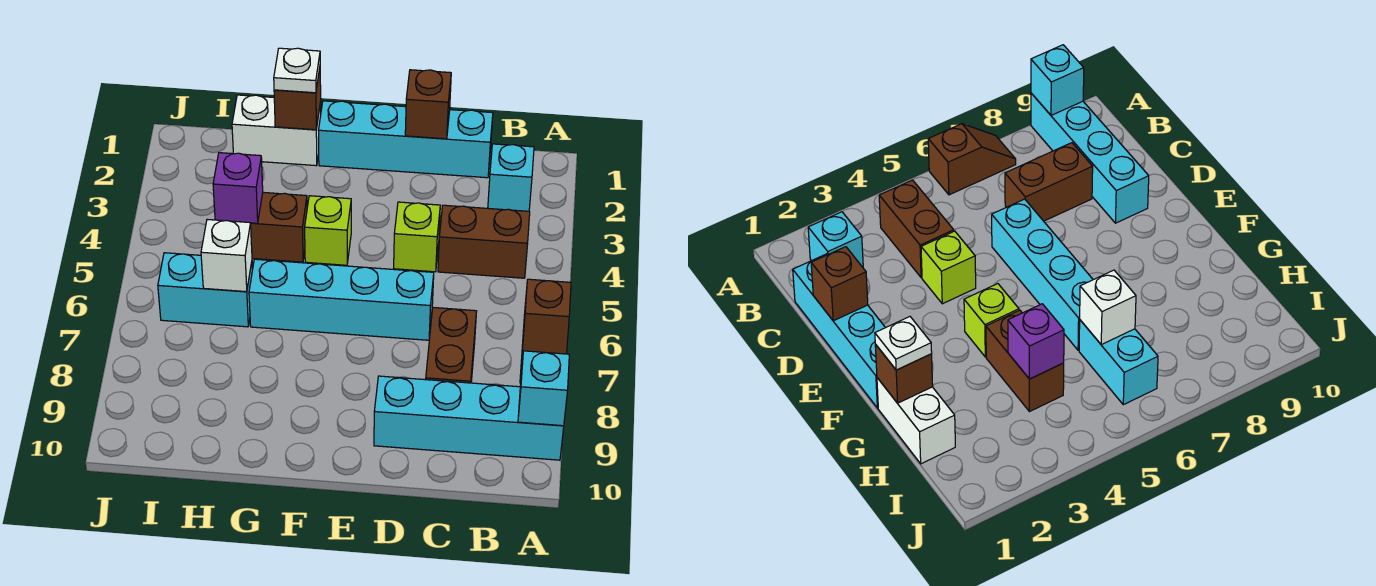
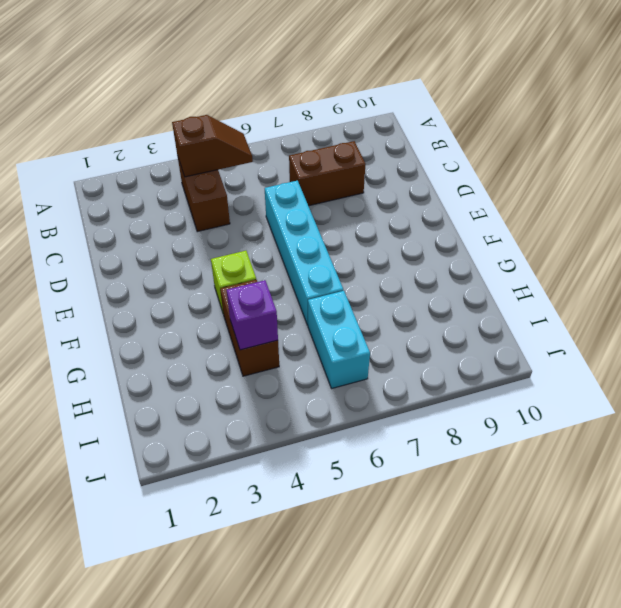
brown 1x2 slope [172,115,253,177] -> brown 1x2 slope moved to [520,279,571,383]
none -> cyan 1x4 brick [374,376,564,460]
none -> cyan 1x1 brick [488,144,534,211]
none -> cyan 1x4 brick [319,101,493,178]

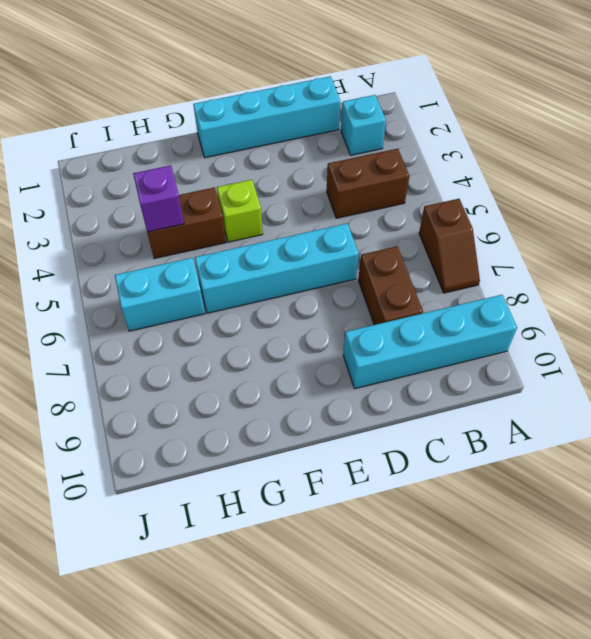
none -> lime 1x1 brick [394,202,440,272]
none -> white 1x2 brick [232,95,321,166]
none -> cyan 1x1 brick [518,351,569,426]

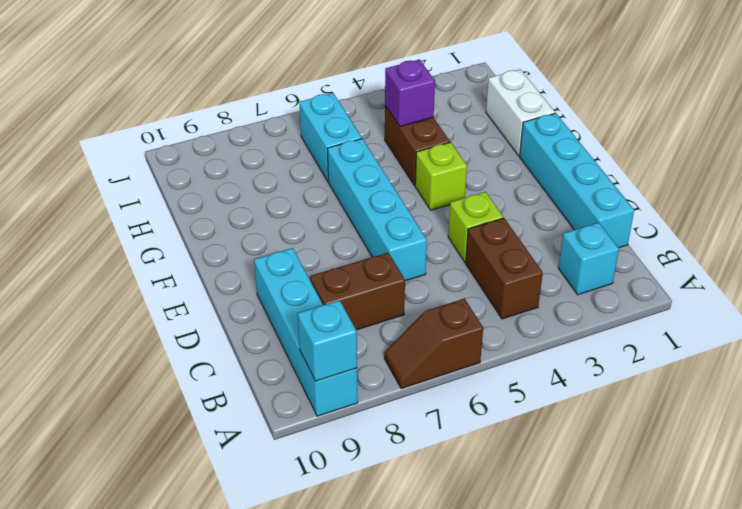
none -> brown 1x1 brick [405,70,451,139]
none -> brown 1x1 brick [274,69,321,130]
none -> white 1x1 brick [201,219,252,292]

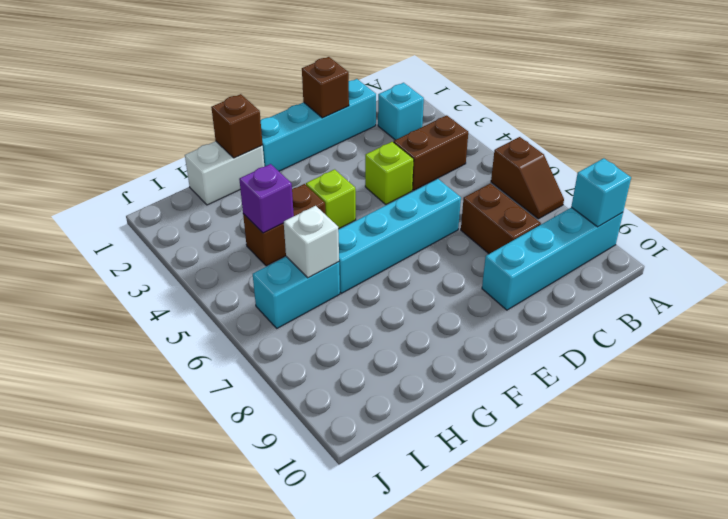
none -> white 1x1 plate [274,48,320,93]

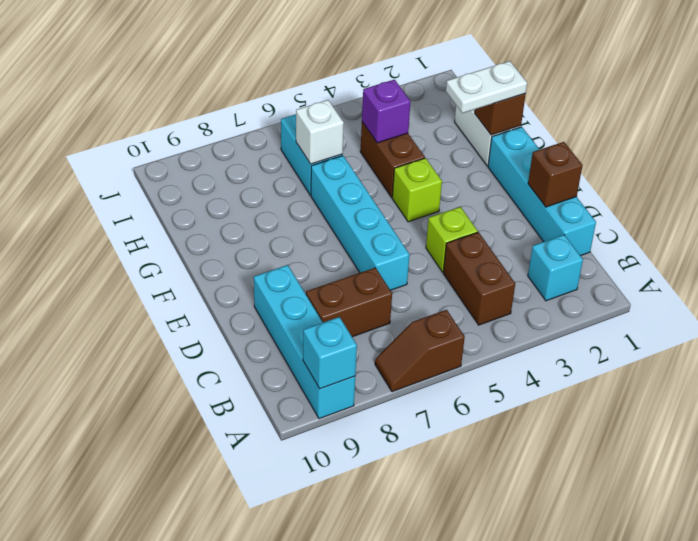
white 1x2 plate [446,61,527,113] -> white 1x1 plate [274,48,320,93]

